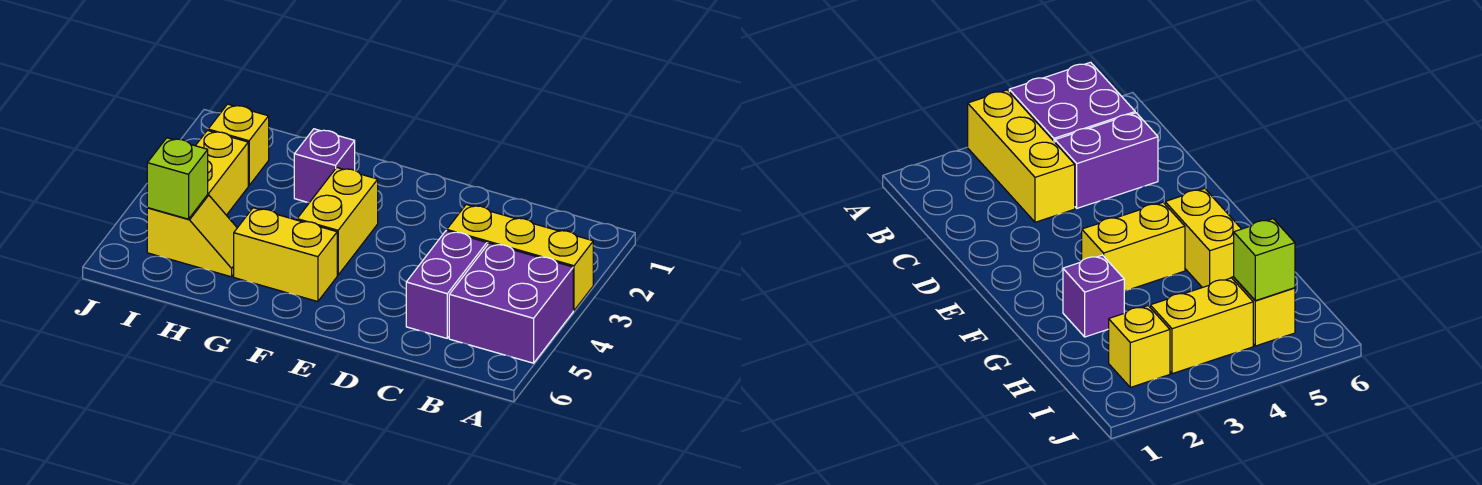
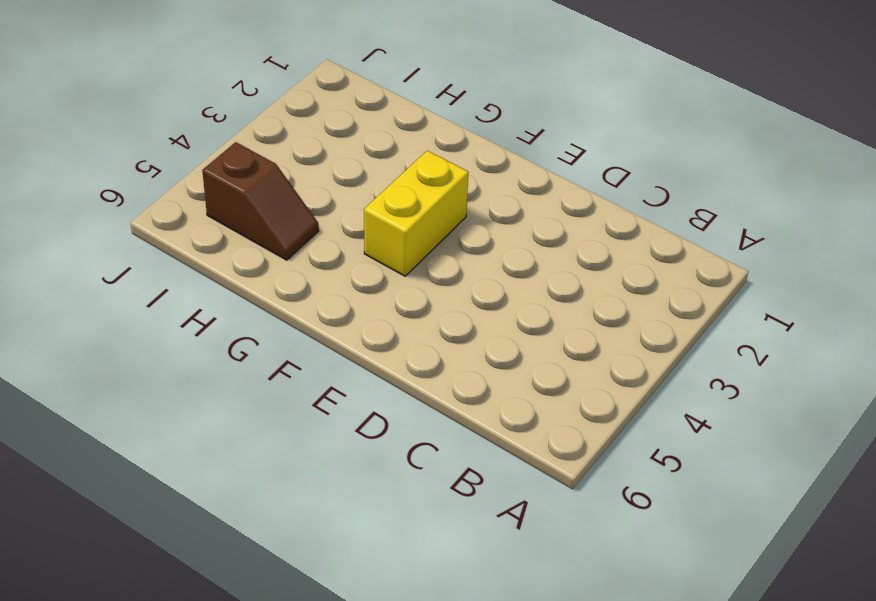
brown 1x2 slope [202,142,319,260] -> yellow 1x2 slope [147,195,237,277]
none -> yellow 1x3 brick [447,205,593,311]
none -> purple 2x2 brick [449,243,573,363]

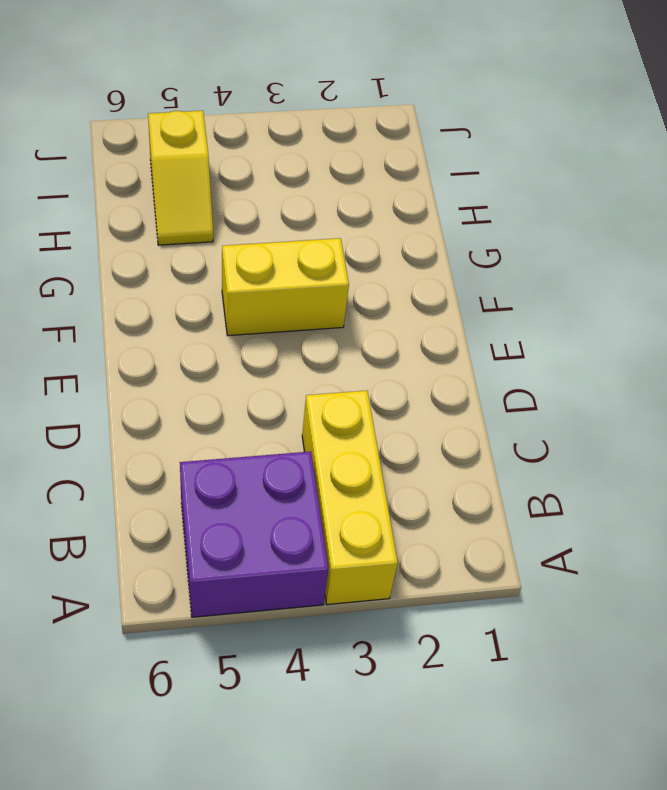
none -> purple 1x2 brick [406,231,487,338]
none -> yellow 1x2 brick [234,208,337,302]

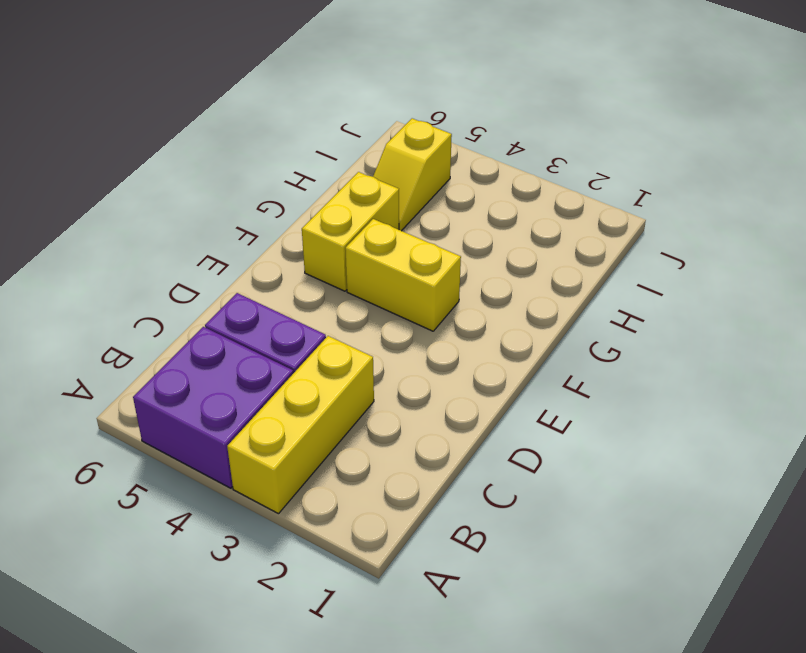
none -> purple 1x1 brick [294,129,355,203]
none -> yellow 1x1 brick [208,104,269,186]

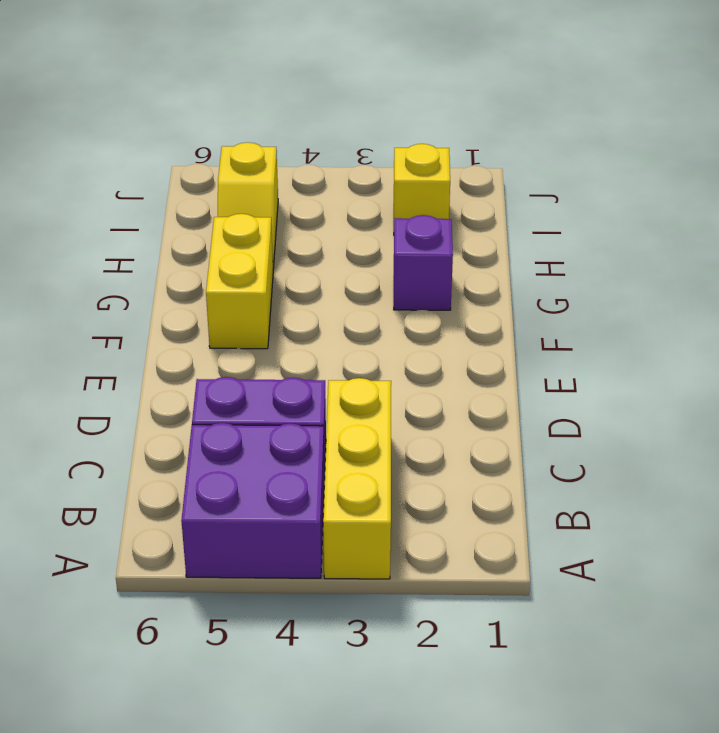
none -> yellow 1x2 brick [297,168,378,275]
none -> yellow 1x2 brick [196,130,248,215]

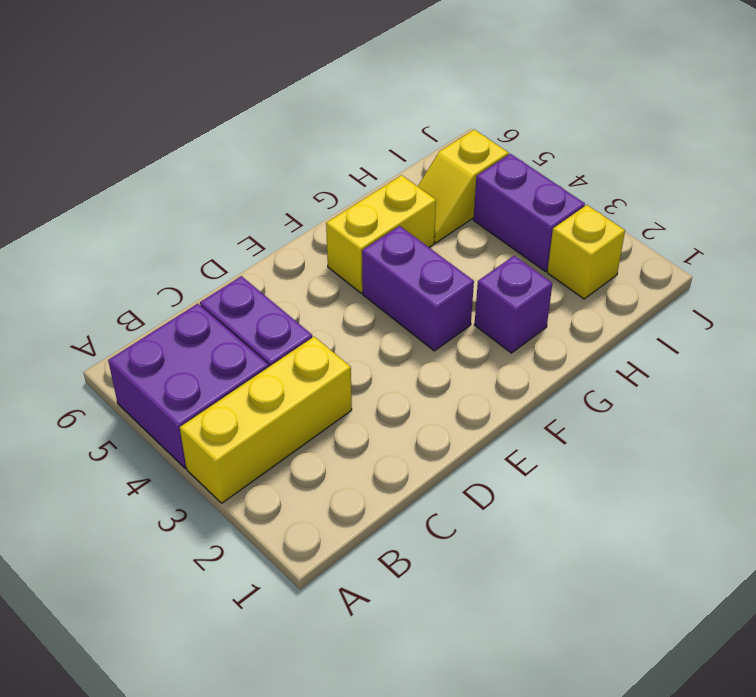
purple 1x2 brick [362,226,474,351] -> yellow 1x2 brick [297,168,378,275]
purple 1x2 brick [473,154,585,271] -> yellow 1x2 brick [196,130,248,215]
none -> lime 1x1 brick [147,138,208,219]

